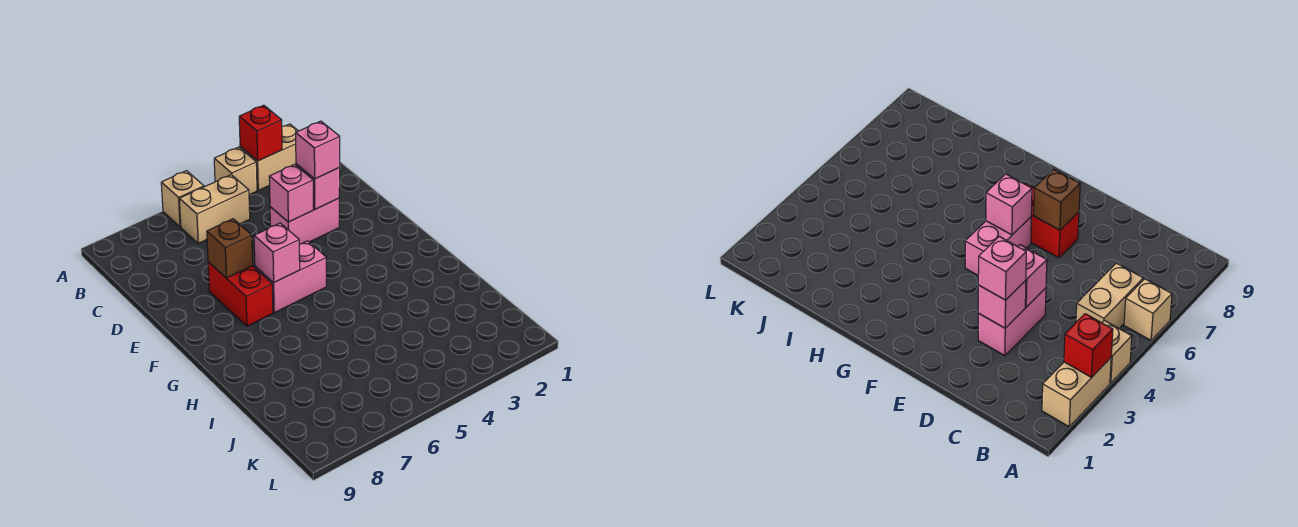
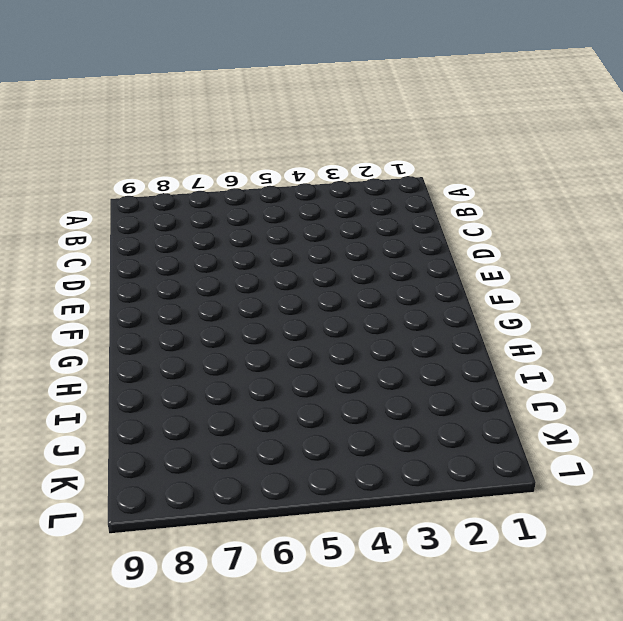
none -> tan 1x2 brick [240,124,298,191]
none -> tan 1x1 brick [214,147,257,195]
none -> tan 1x1 brick [161,171,204,227]

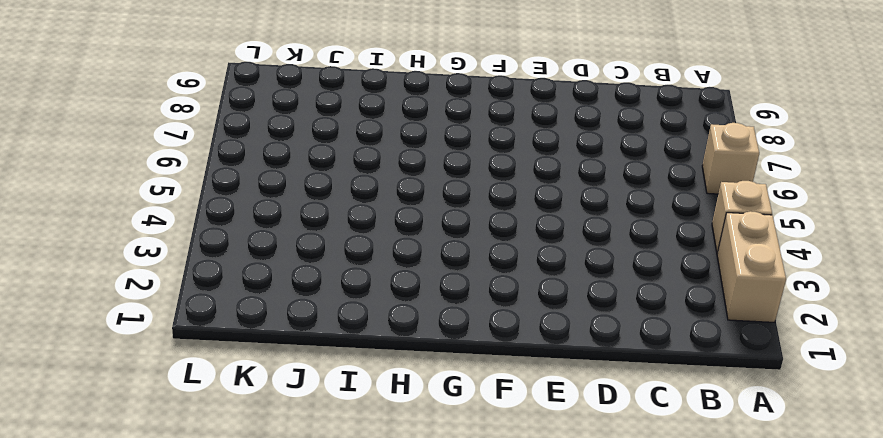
none -> tan 1x2 brick [179,175,250,243]
none -> pink 1x2 brick [270,198,339,244]
none -> red 1x2 brick [208,262,273,326]

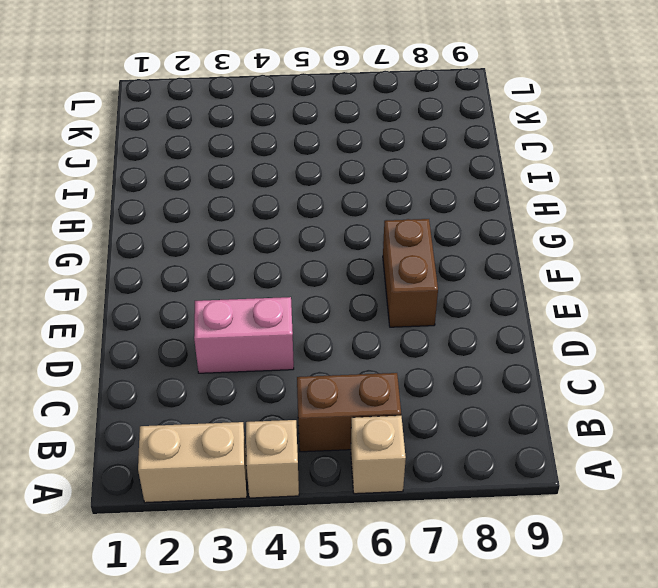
brown 1x2 brick [297,373,401,452] -> tan 1x2 brick [179,175,250,243]
brown 1x2 brick [383,219,438,327] -> red 1x2 brick [208,262,273,326]
none -> pink 1x2 brick [255,241,326,313]
none -> red 1x1 brick [239,105,282,161]
none -> pink 1x1 brick [296,164,340,209]

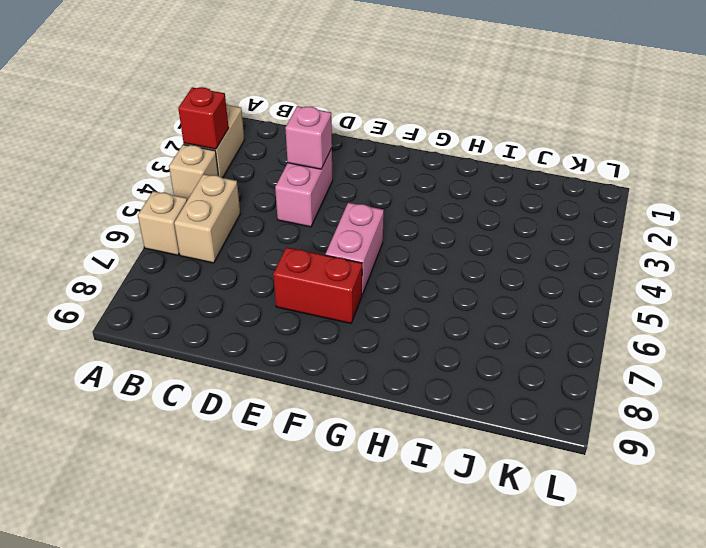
none -> pink 1x1 brick [269,164,313,222]
none -> brown 1x1 brick [207,219,253,278]
none -> pink 1x1 brick [254,223,300,283]

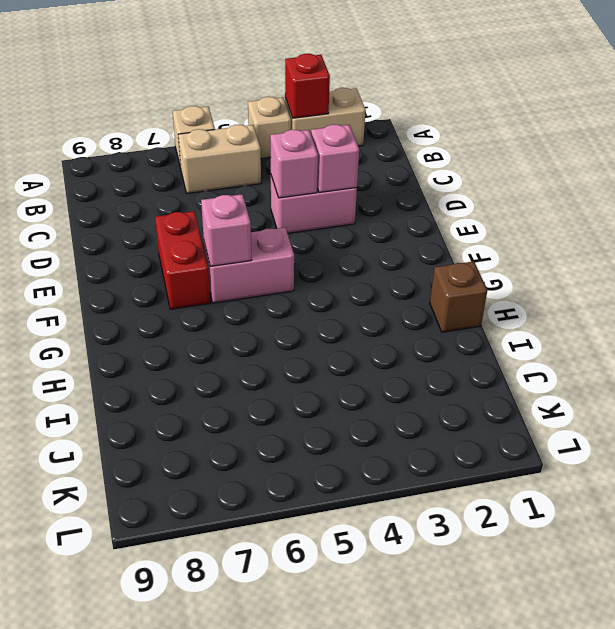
brown 1x1 brick [430,261,487,332] -> brown 1x1 brick moved to [207,219,253,278]
none -> pink 1x1 brick [296,121,340,179]

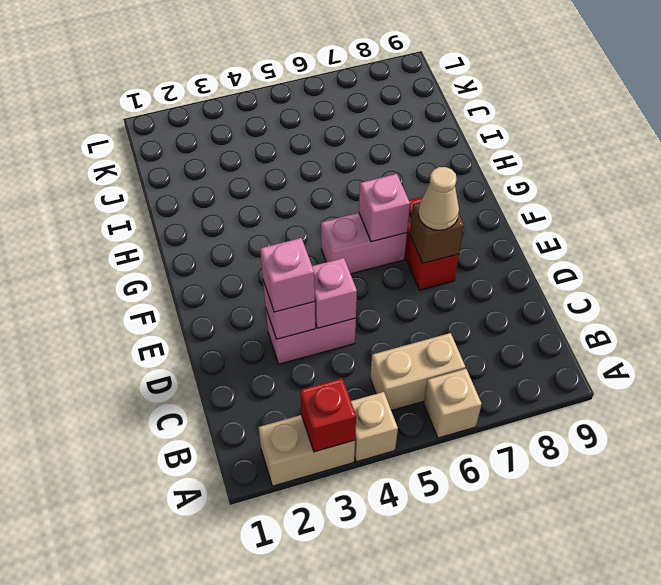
tan 1x1 cone [418,167,459,230] -> none

